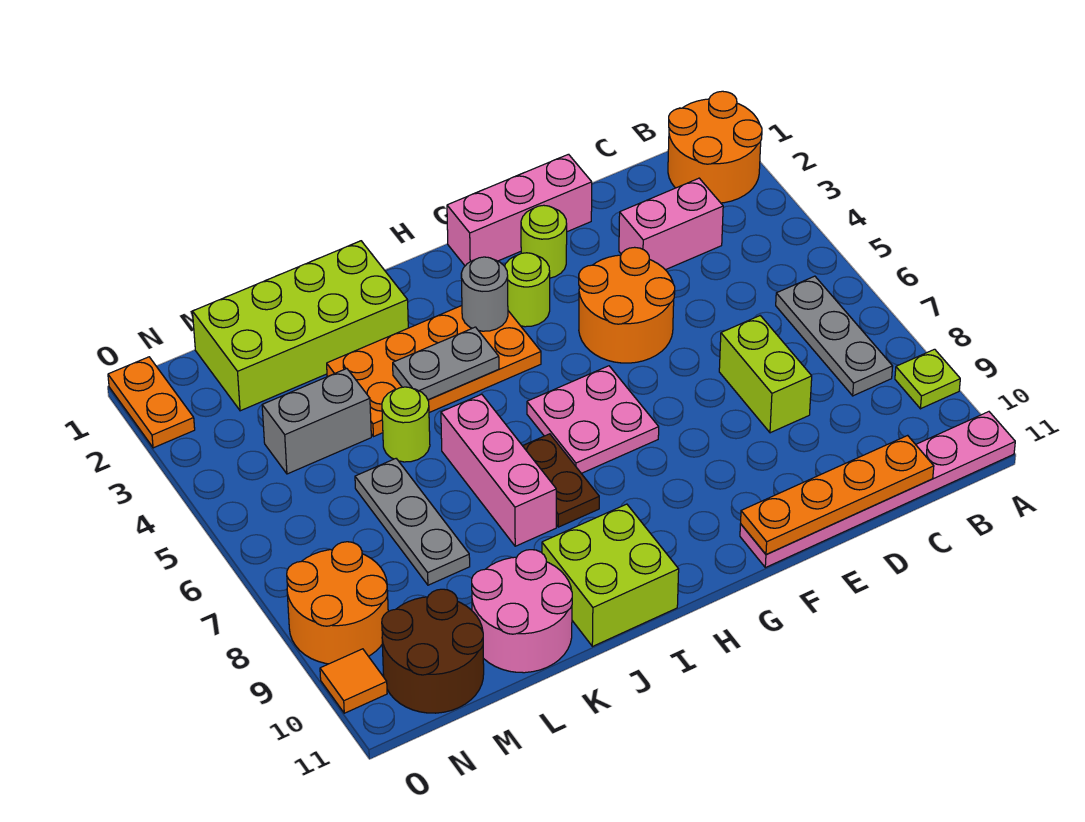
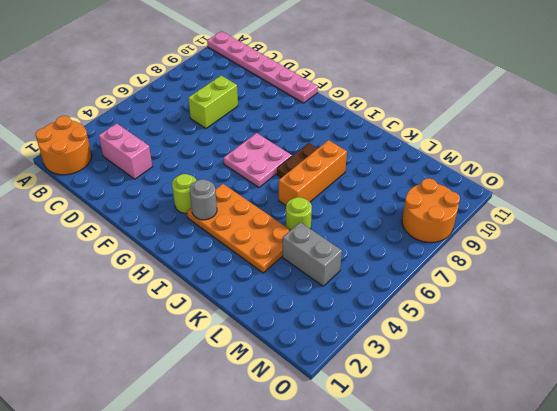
orange 1x3 brick [279,140,347,205] -> pink 1x3 brick [441,394,556,546]
none -> lime 1x1 plate [895,349,960,409]
none -> grey 1x3 plate [776,276,893,396]
none -> pink 1x3 brick [447,154,592,266]

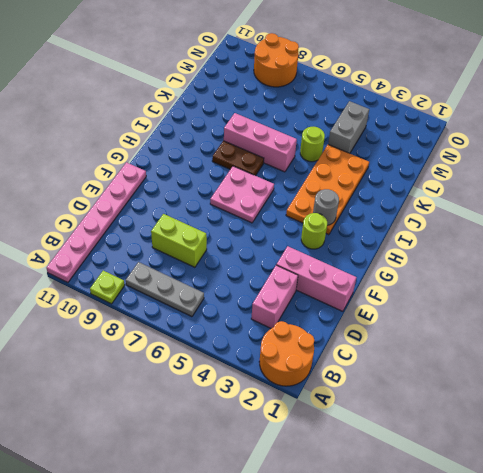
pink 1x3 brick [276,246,356,311] -> pink 1x3 brick turned to [447,154,592,266]
none -> orange 2x2 round brick [579,247,675,363]
none -> lime 1x1 round brick [521,205,567,278]
none -> lime 2x2 brick [542,504,679,647]

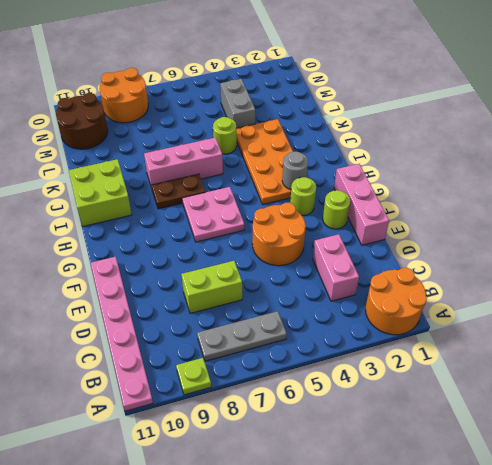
none -> lime 2x4 brick [193,241,408,411]
none -> pink 2x2 round brick [472,550,572,673]
none -> grey 1x3 plate [355,459,470,585]

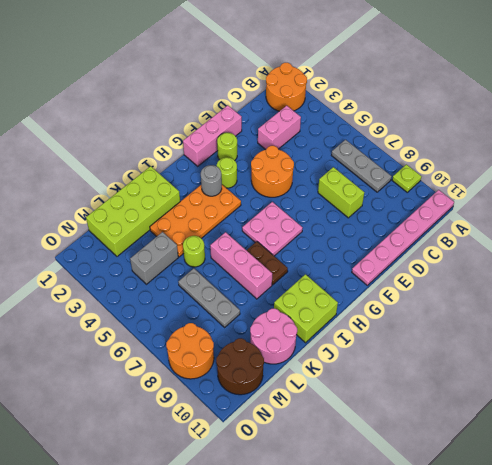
none -> orange 1x2 plate [108,357,195,448]
none -> orange 1x1 tile [320,649,387,713]
none -> orange 1x4 plate [741,435,934,555]

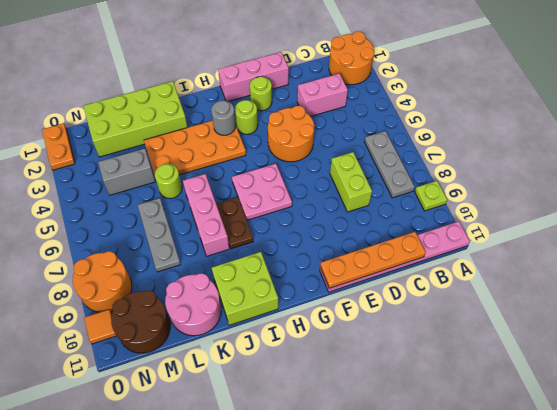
none -> grey 1x2 plate [393,327,499,400]

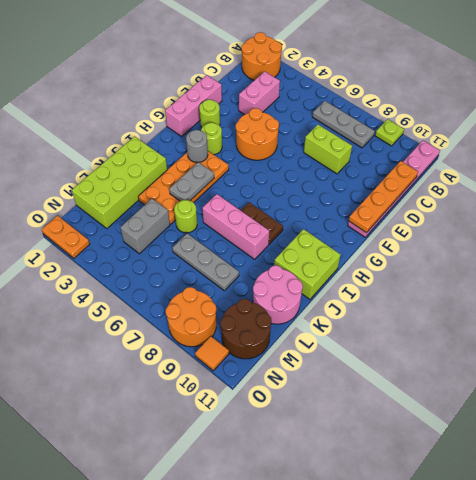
none -> pink 2x2 plate [527,366,659,473]

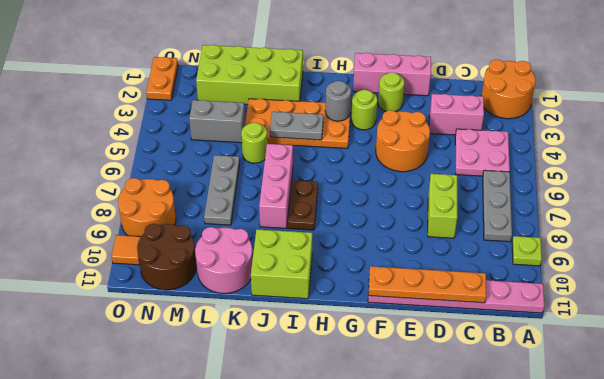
pink 2x2 plate [455,129,510,176] -> pink 2x2 plate moved to [527,366,659,473]

